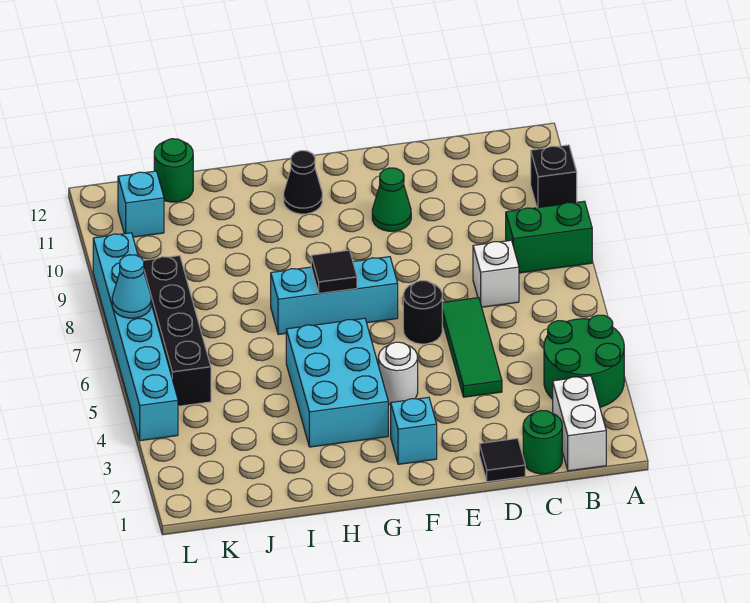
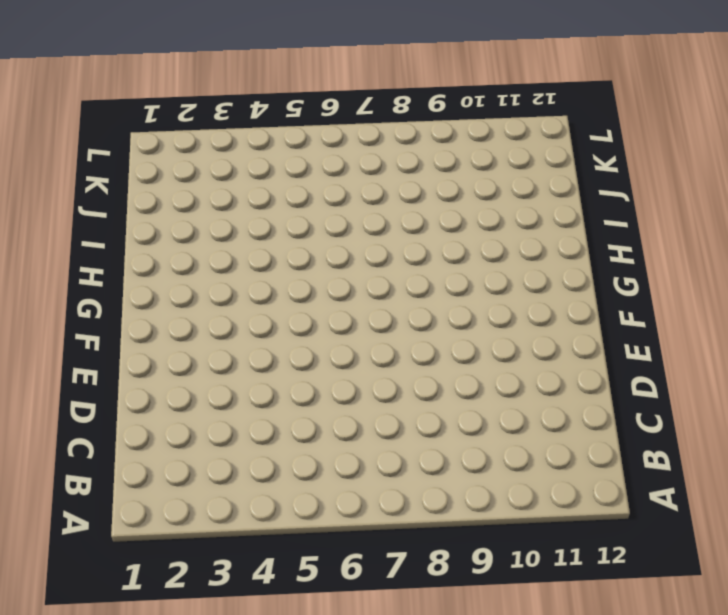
none -> green 2x2 round brick [544,315,624,407]
none -> green 1x2 brick [506,201,592,273]
none -> black 1x1 brick [531,145,577,208]

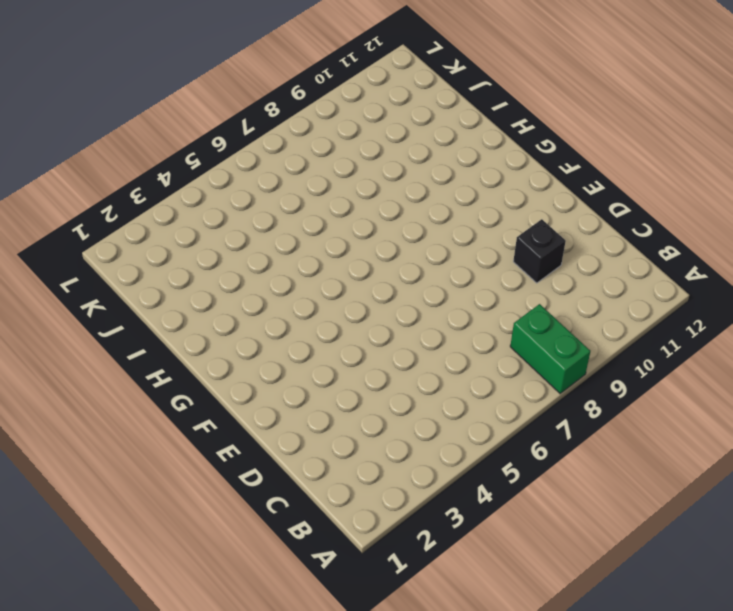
black 1x1 brick [513,219,566,283] -> black 1x1 brick moved to [531,145,577,208]
none -> green 2x2 round brick [544,315,624,407]
none -> white 1x2 brick [553,376,606,471]
none -> green 1x1 round brick [523,411,562,474]

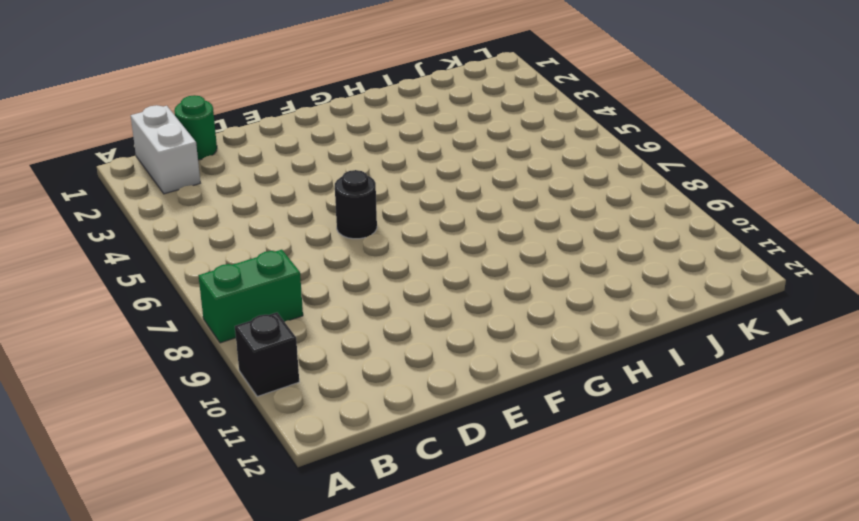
none -> green 2x2 round brick [544,315,624,407]
none -> white 1x1 brick [473,240,519,307]
none -> black 1x1 tile [479,438,525,482]

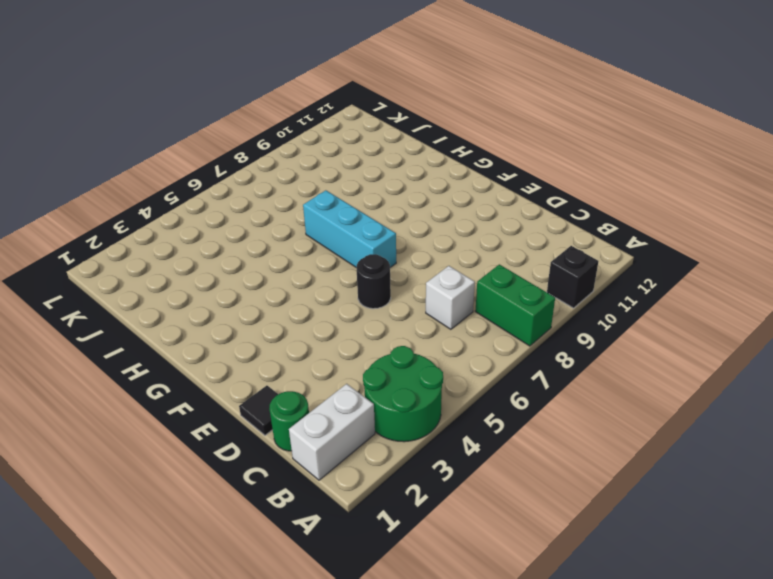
none -> green 1x3 tile [442,298,502,397]
none -> green 1x1 cone [372,168,411,231]
none -> cyan 1x1 brick [391,397,437,464]

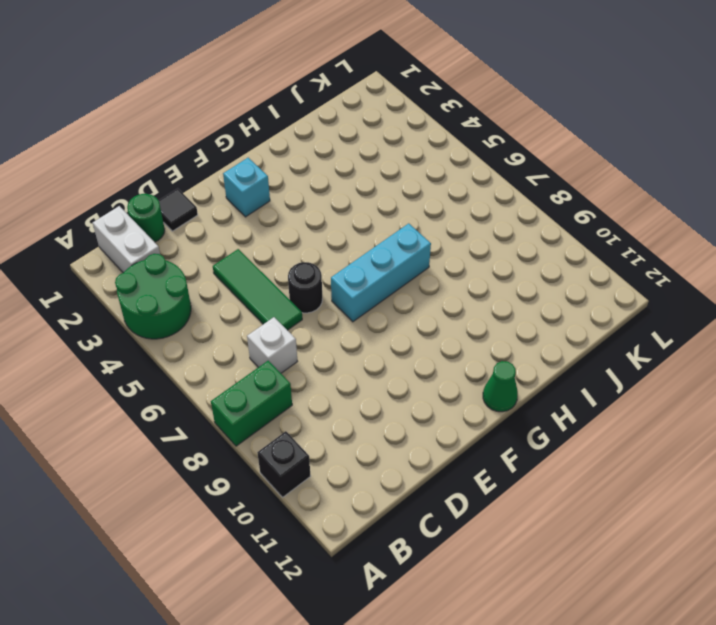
green 1x1 cone [483,361,518,412] -> green 1x1 cone moved to [372,168,411,231]
none -> white 1x1 round brick [379,342,418,405]
none -> cyan 2x3 brick [286,318,388,447]
none -> black 1x1 cone [284,151,322,214]

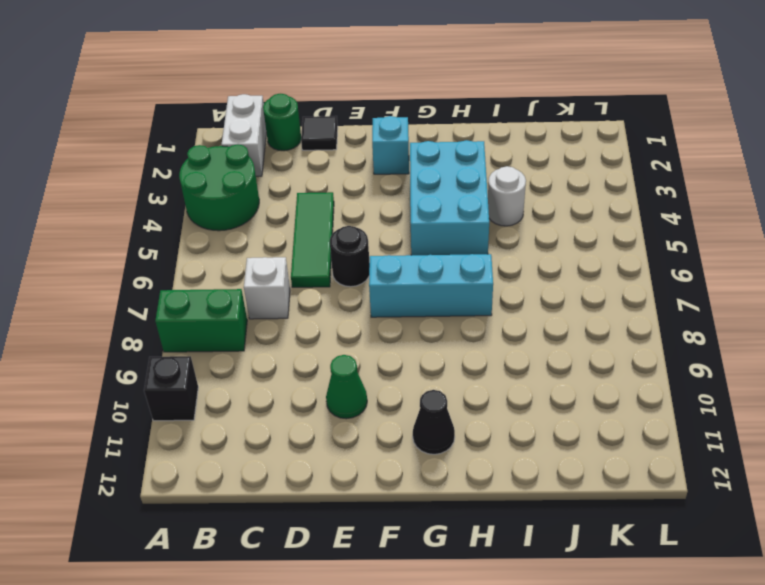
white 1x1 round brick [488,166,526,226] -> white 1x1 round brick moved to [379,342,418,405]
none -> green 1x1 round brick [154,139,193,202]
none -> black 1x4 brick [143,256,211,406]
none -> cyan 1x1 brick [118,171,164,237]

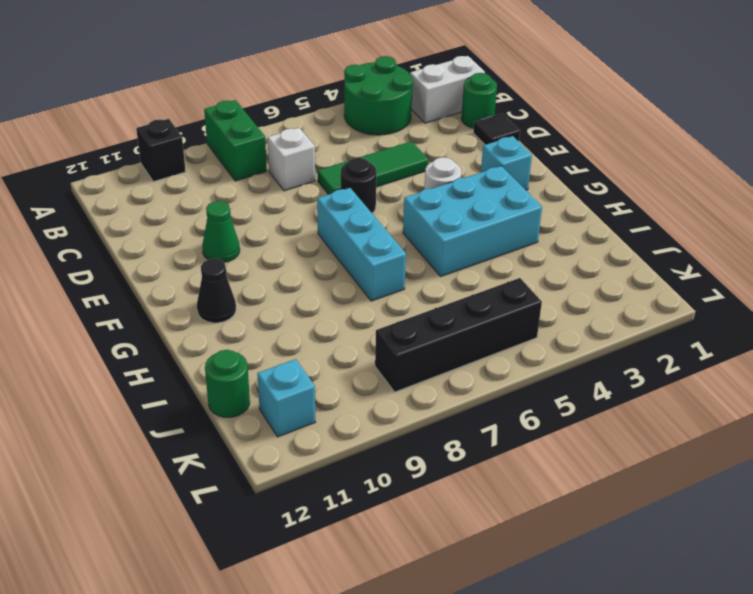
none -> cyan 1x6 brick [93,233,178,441]
none -> black 1x1 tile [311,250,357,293]
none -> cyan 1x1 cone [112,255,151,318]

